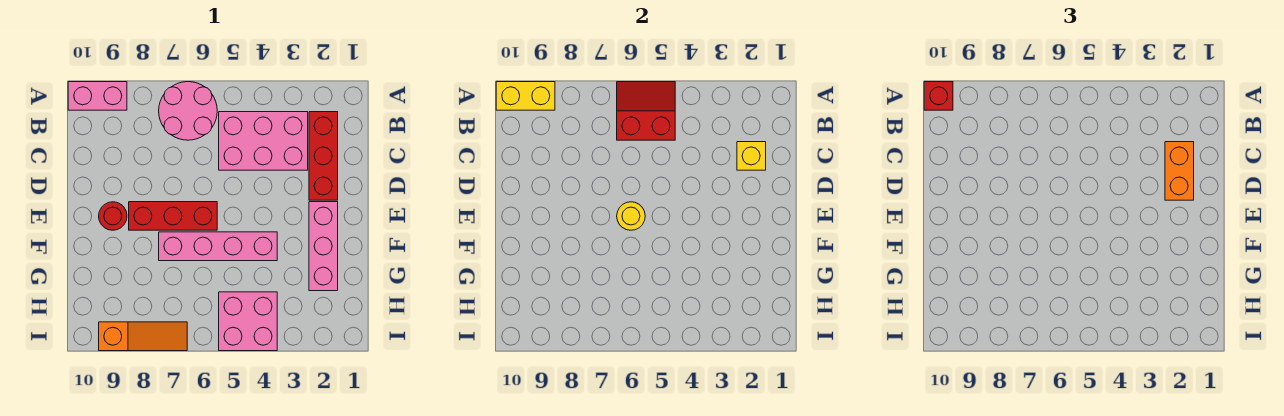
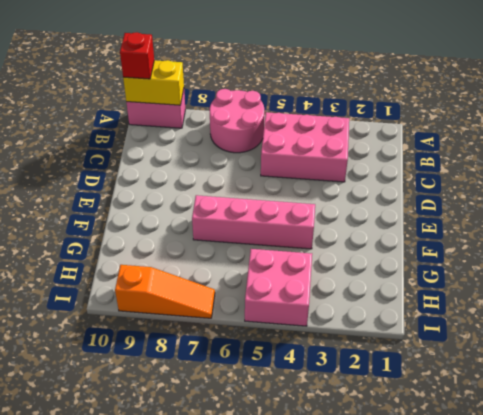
none -> red 1x3 brick [309,112,338,200]
none -> pink 1x3 brick [309,202,338,291]
none -> red 1x3 brick [129,202,217,230]

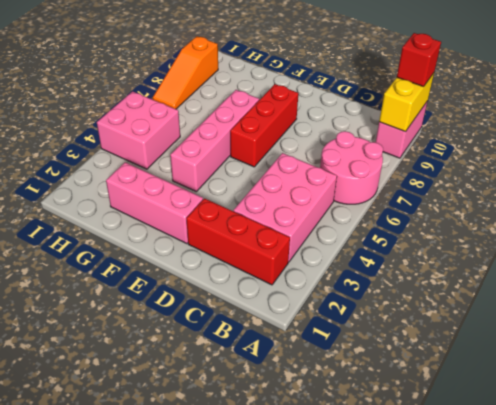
none -> red 1x1 round brick [99,202,127,230]
none -> red 2x2 slope [617,82,675,140]
none -> yellow 1x1 brick [737,142,766,170]

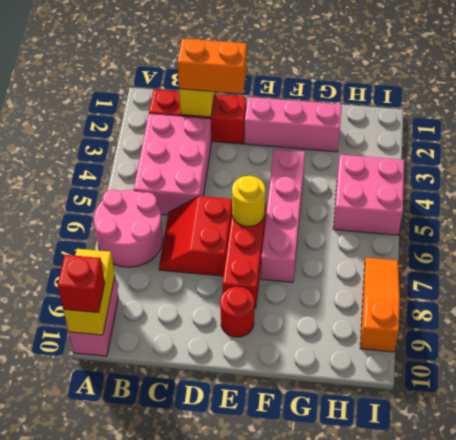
red 2x2 slope [159,196,232,276] -> red 2x2 slope moved to [617,82,675,140]

